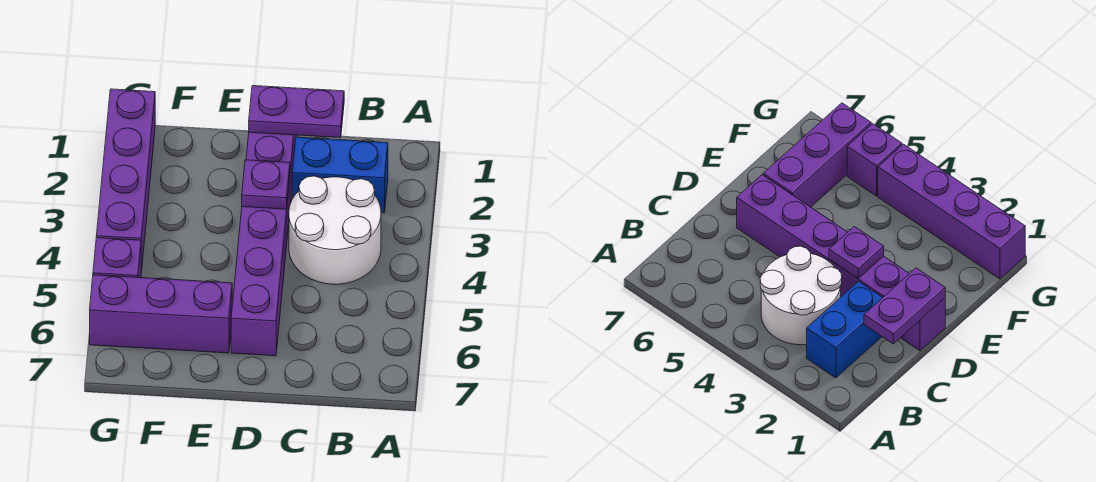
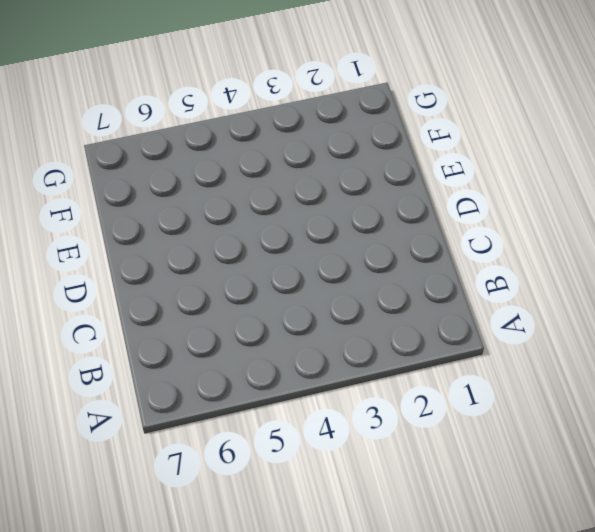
none -> blue 1x2 brick [292,137,388,213]
none -> white 2x2 round brick [289,176,381,284]

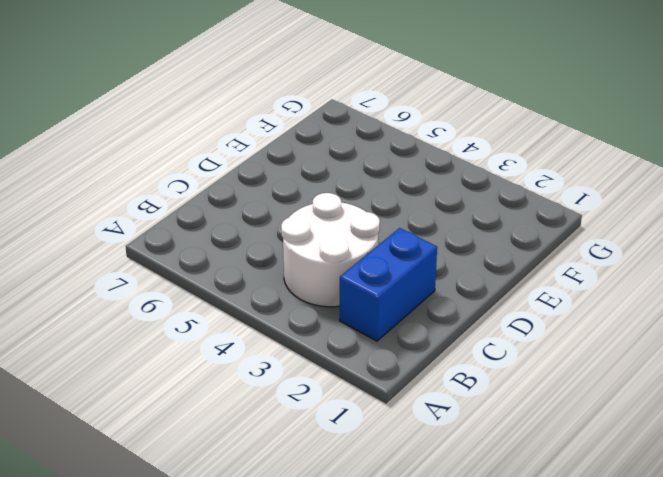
none -> purple 1x6 brick [231,132,297,356]
none -> purple 1x3 brick [90,275,232,353]

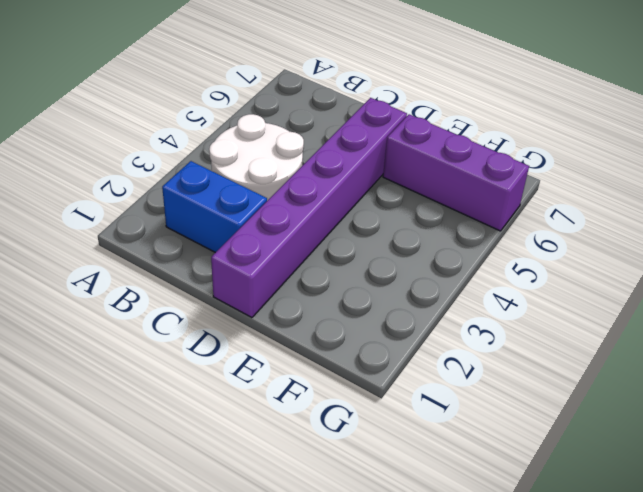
none -> purple 1x4 brick [96,89,155,273]
none -> purple 1x1 brick [93,238,141,278]

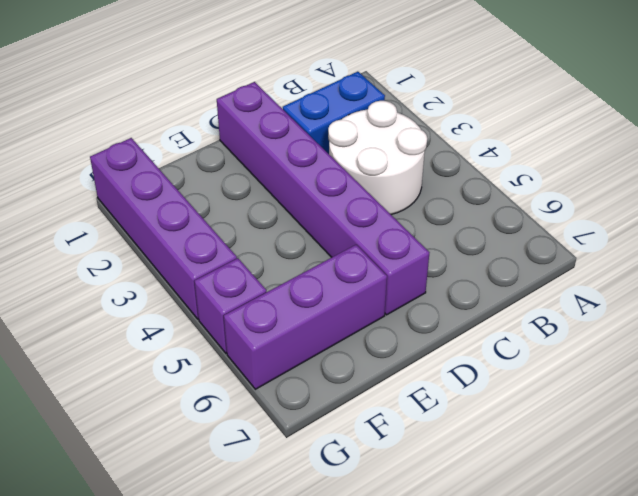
none -> purple 1x2 plate [249,86,344,138]
none -> purple 1x1 plate [242,160,290,209]

